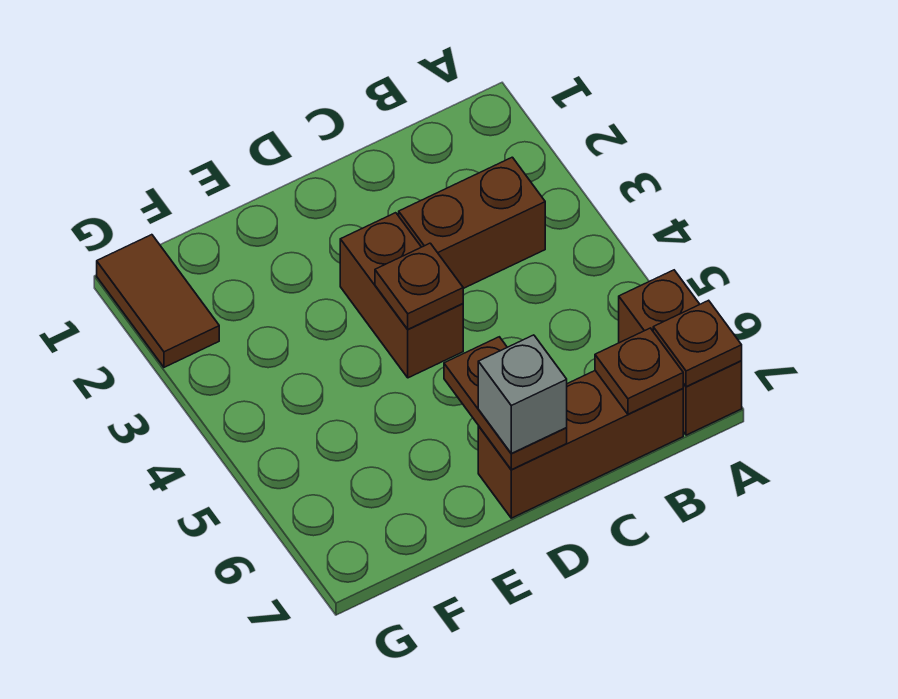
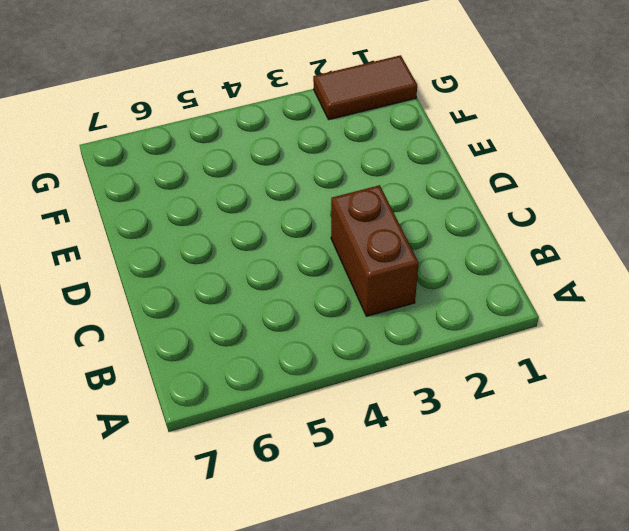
none -> brown 1x2 brick [619,270,742,435]
none -> brown 1x3 brick [478,371,683,518]

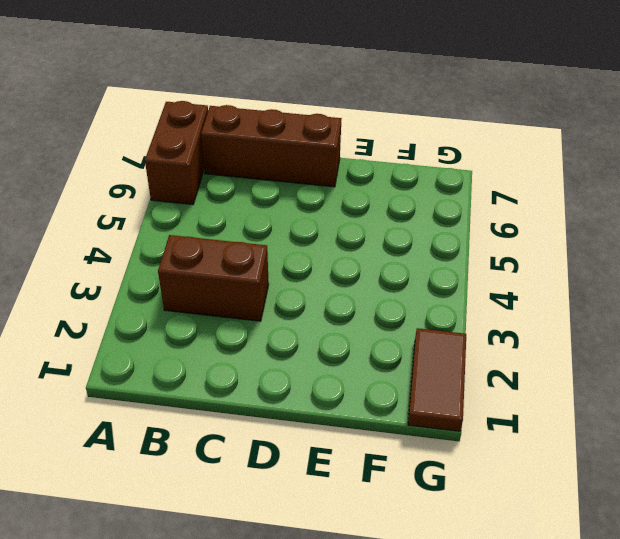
none -> brown 1x2 brick [340,213,463,378]
none -> brown 1x1 plate [653,300,742,387]

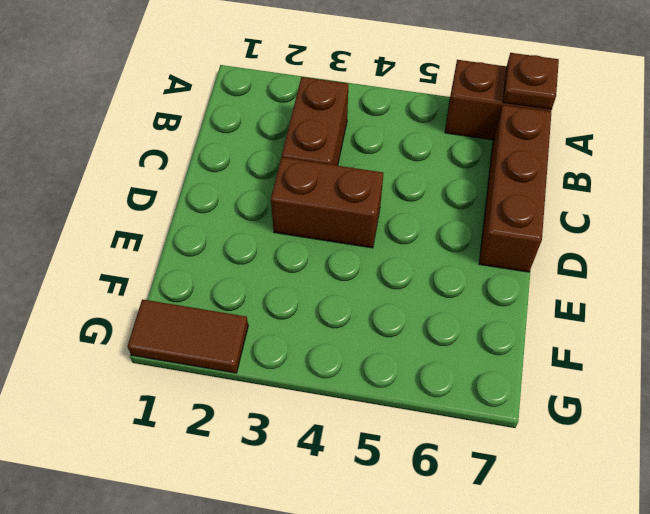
none -> brown 1x1 plate [595,328,683,414]
none -> brown 1x1 plate [375,243,463,329]

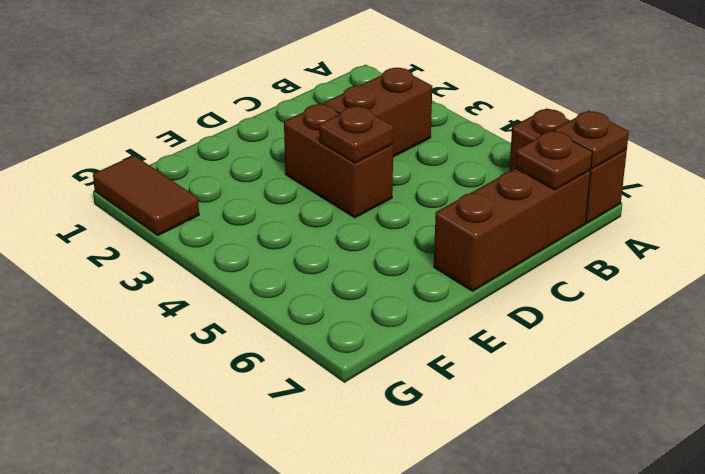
none -> brown 1x2 plate [444,337,567,470]
none -> grey 1x1 brick [478,335,567,453]

